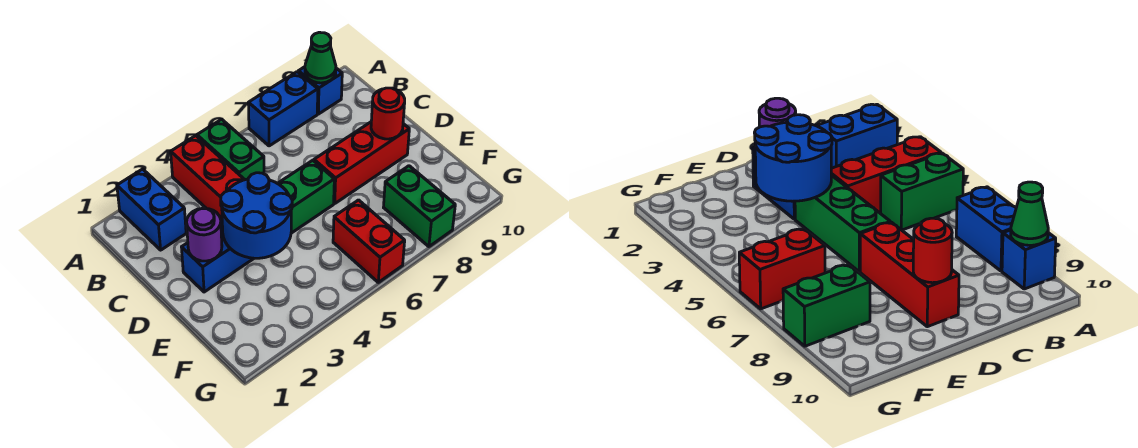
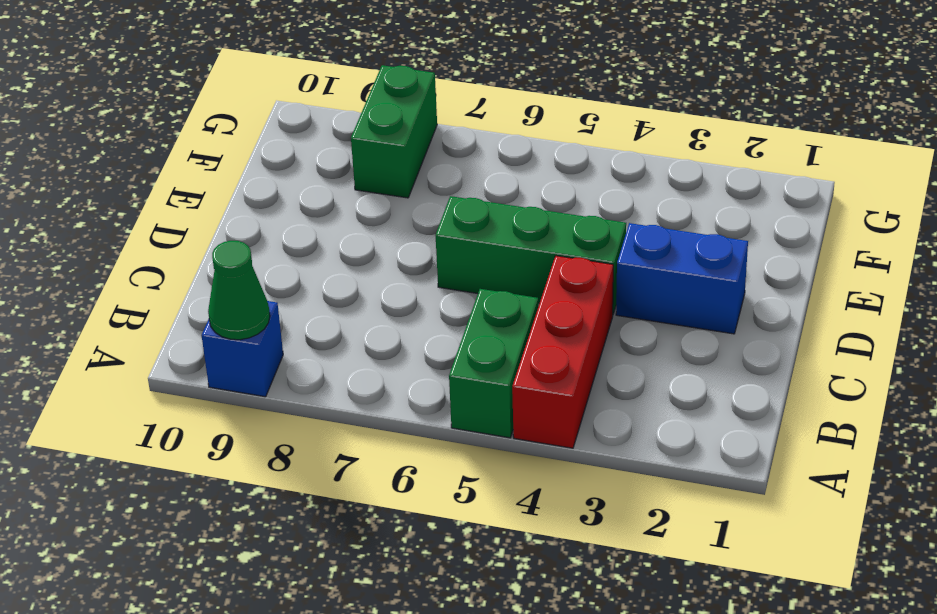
none -> blue 1x2 brick [117,169,186,250]
none -> blue 1x2 brick [248,72,318,146]
none -> red 1x3 brick [314,122,409,203]

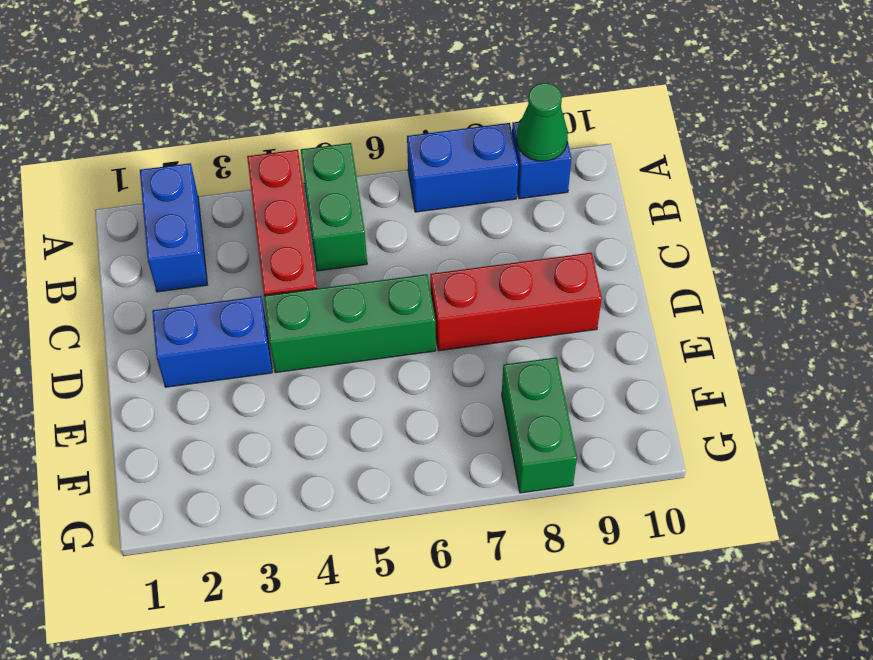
none -> red 1x2 brick [333,200,405,282]
none -> purple 1x1 round brick [187,208,222,261]
none -> blue 2x2 round brick [221,173,292,258]

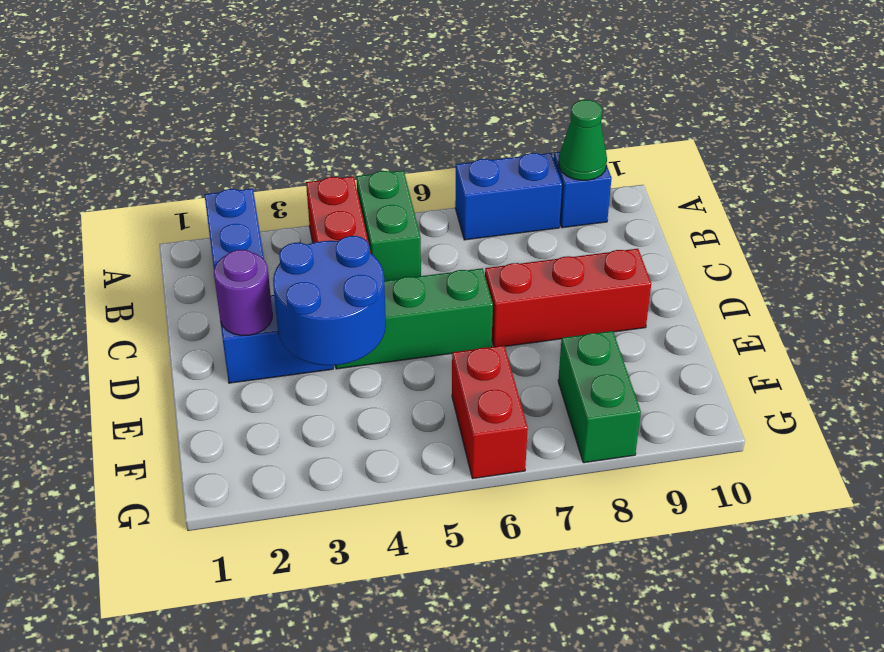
none -> red 1x1 round brick [371,88,405,139]

